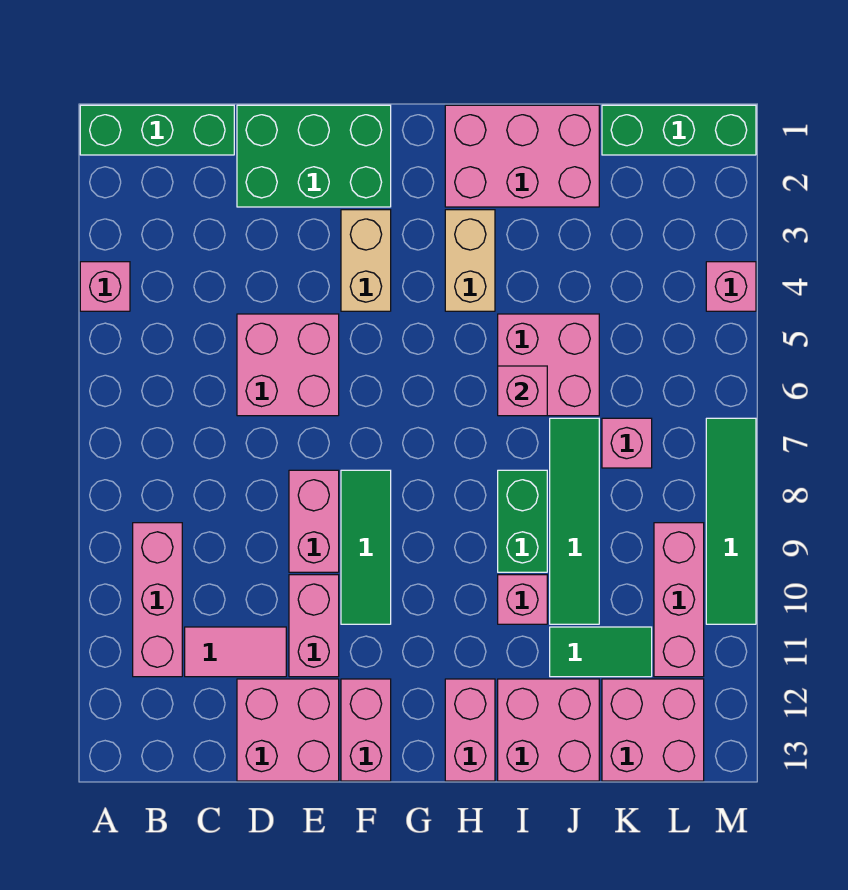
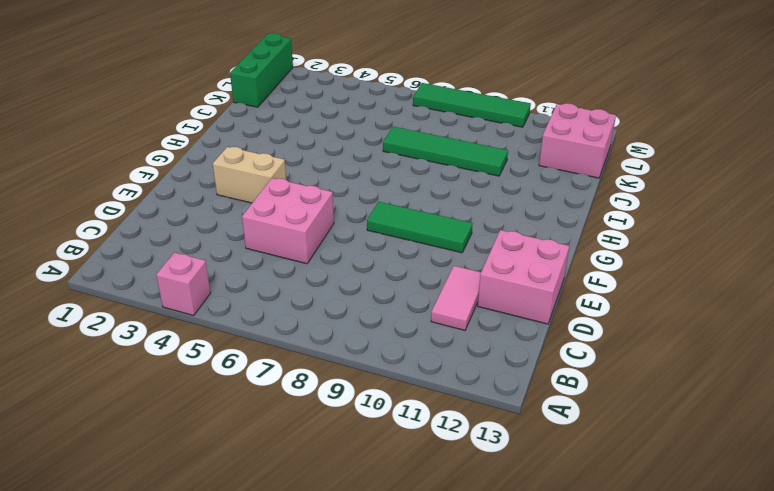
none -> green 1x3 brick [80,105,234,155]
none -> pink 1x3 brick [133,523,182,677]
none -> green 2x3 brick [237,105,391,207]

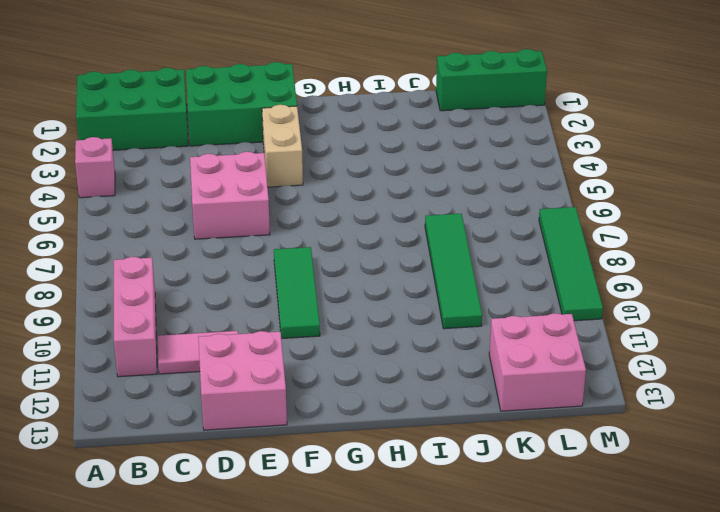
green 2x3 brick [76,68,188,150] -> green 1x3 brick [80,105,234,155]
none -> pink 1x2 brick [289,470,339,572]
none -> pink 1x2 brick [289,575,339,677]
none -> pink 1x2 brick [341,679,391,781]

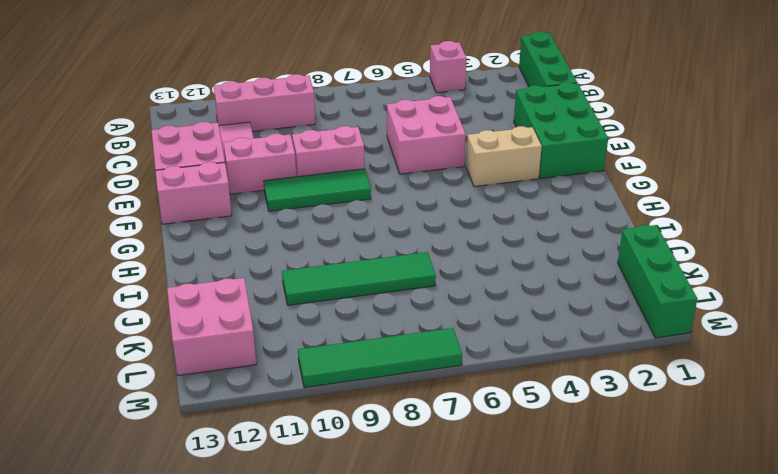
none -> pink 2x3 brick [445,105,599,207]
none -> tan 1x2 brick [445,210,495,311]
none -> pink 1x2 brick [445,679,495,781]

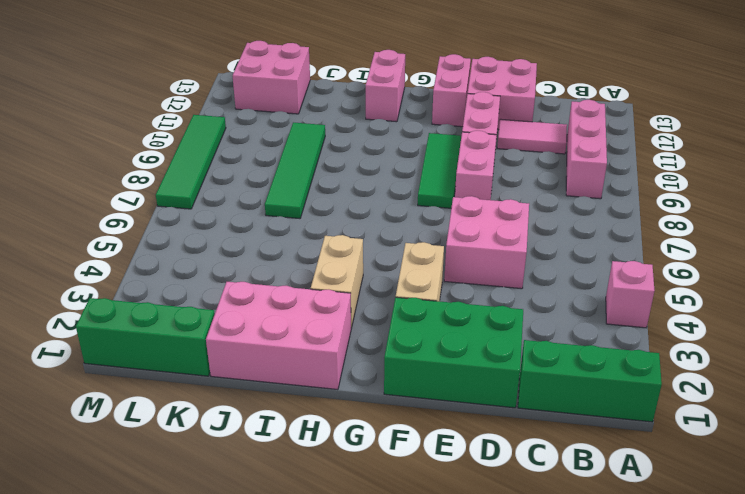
none -> pink 2x2 brick [498,314,599,416]
none -> green 1x2 brick [498,470,547,572]
none -> pink 1x1 brick [498,575,547,624]

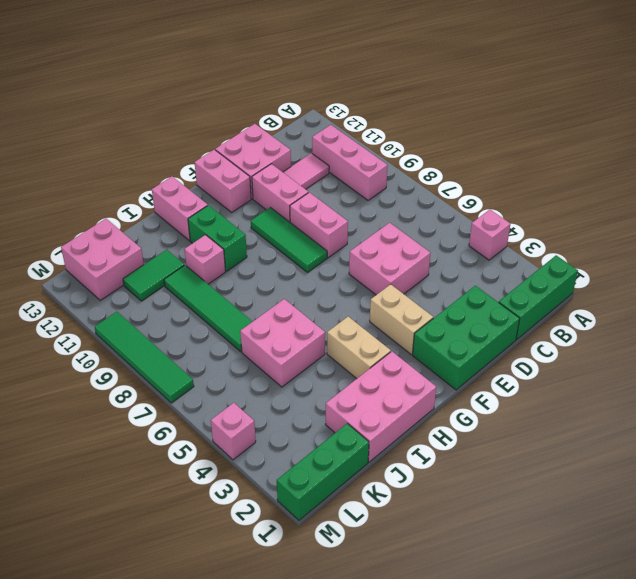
green 1x2 brick [188,205,247,271] -> green 1x2 brick moved to [498,470,547,572]
none -> pink 2x2 brick [498,679,599,781]
none -> pink 1x1 brick [602,418,652,468]
none -> pink 1x3 brick [654,523,704,677]

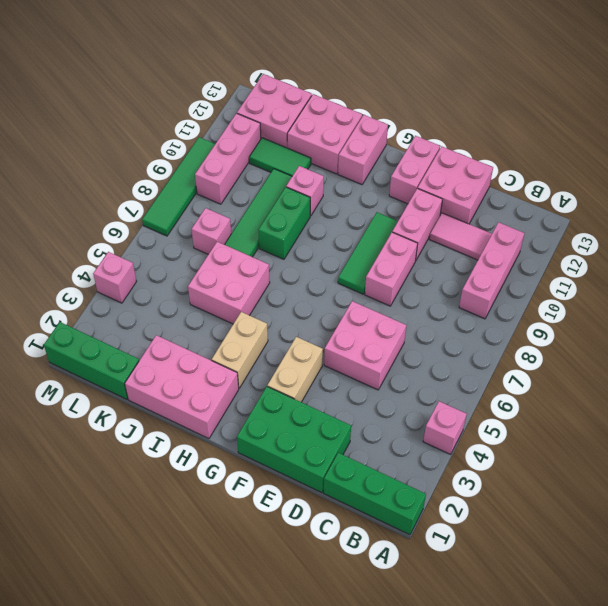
none -> pink 1x1 brick [498,366,547,416]

